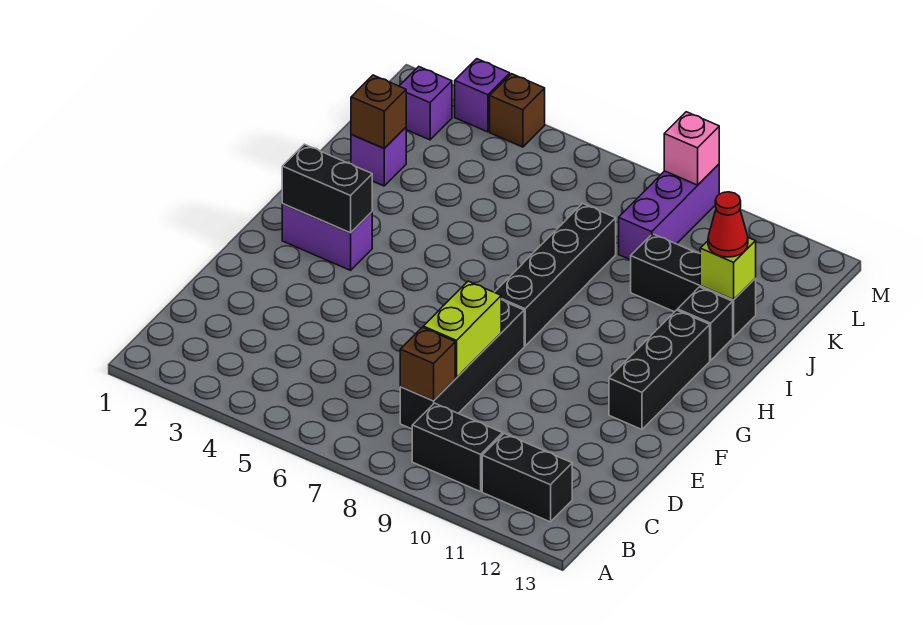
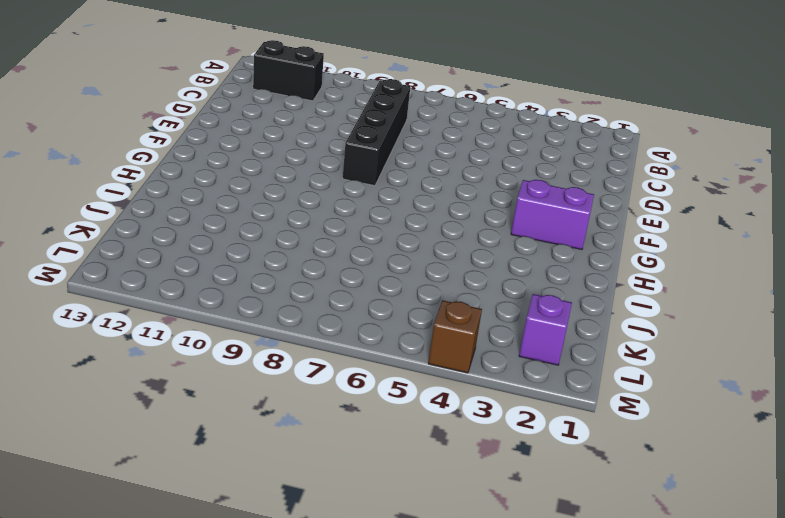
none -> black 1x2 brick [412,403,502,492]
none -> black 1x3 brick [609,310,710,430]
none -> black 1x4 brick [494,203,616,346]

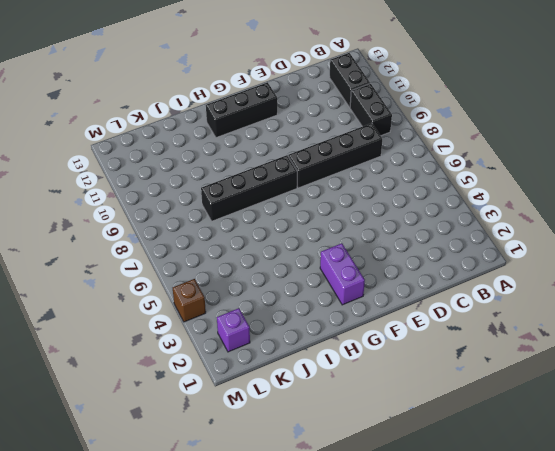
none -> black 1x1 brick [678,287,733,360]
none -> purple 1x1 brick [351,127,406,186]
none -> black 1x3 brick [631,234,756,337]

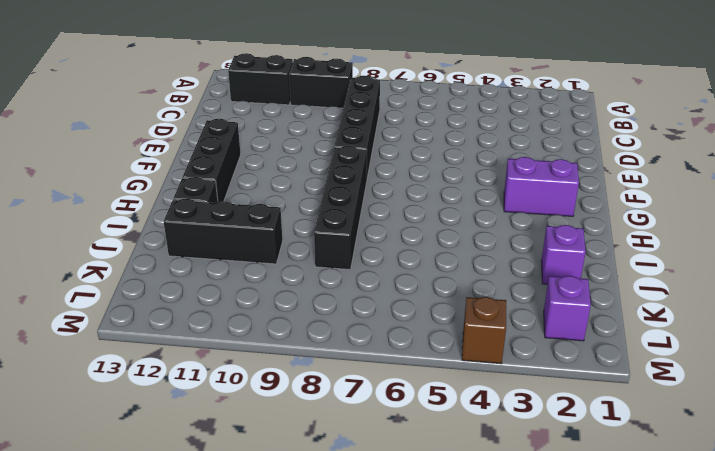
none -> purple 1x3 brick [619,164,719,260]
none -> purple 1x1 brick [454,59,510,132]
none -> brown 1x1 brick [400,327,455,401]

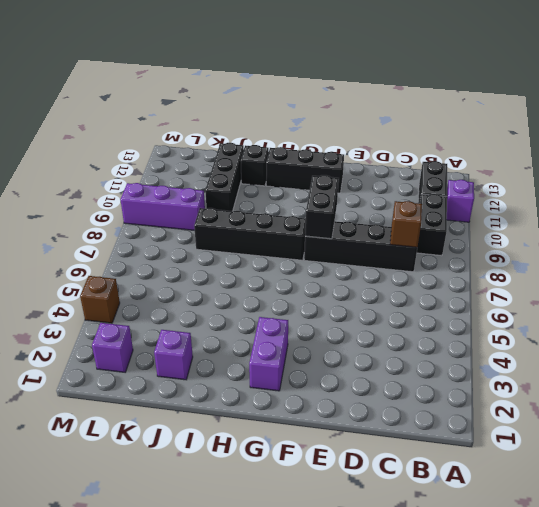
purple 1x1 brick [447,180,474,222] -> purple 1x1 brick moved to [454,59,510,132]
black 1x2 brick [305,175,339,239] -> black 1x2 brick moved to [282,144,372,233]
none -> lime 1x2 brick [423,281,501,378]
none -> brown 1x1 brick [351,75,406,148]
none -> lime 1x1 brick [700,238,756,300]

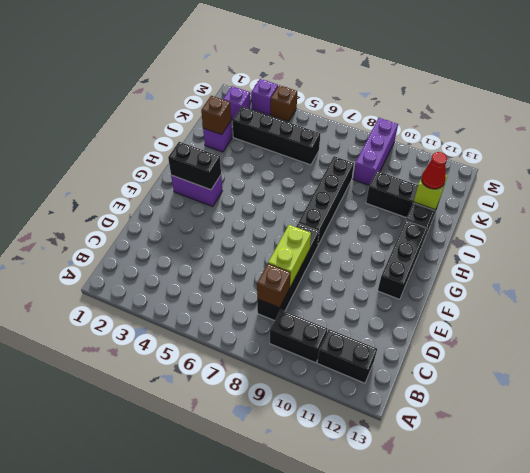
black 1x4 brick [233,107,320,165] -> none
none -> pink 1x1 brick [664,112,719,185]

